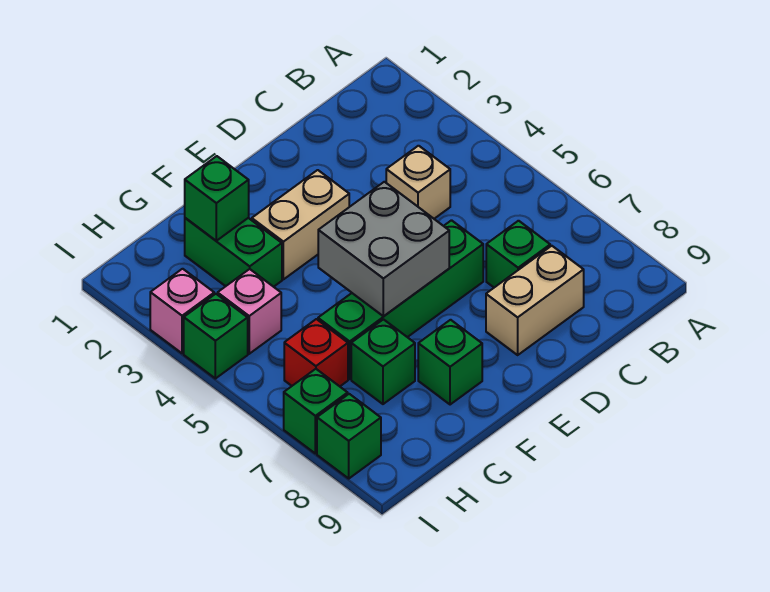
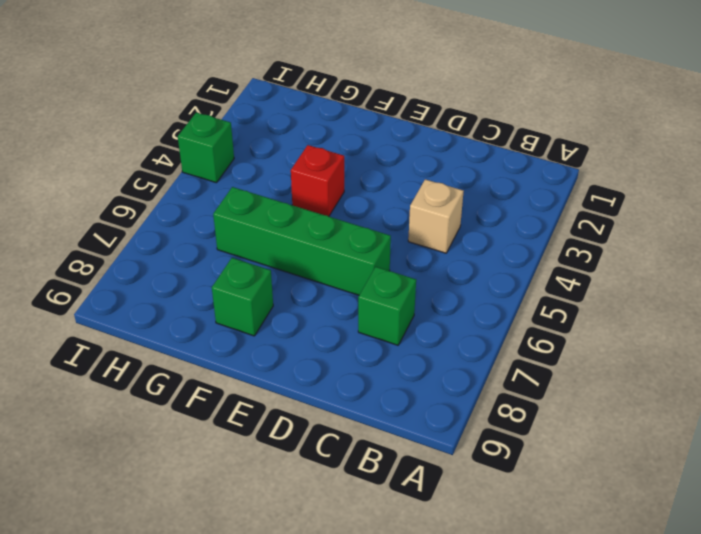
red 1x1 brick [291,145,344,216] -> red 1x1 brick moved to [284,319,348,386]
none -> tan 1x2 brick [486,246,584,355]
none -> tan 1x2 brick [252,170,349,279]
none -> green 1x2 brick [185,218,282,287]

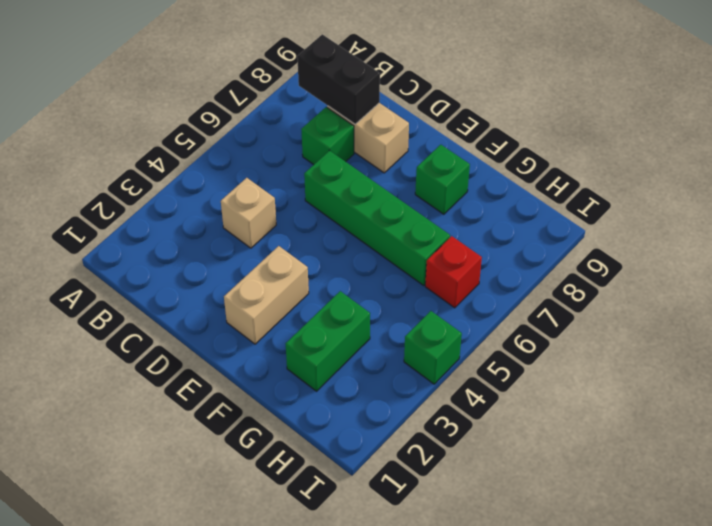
black 1x2 brick [297,34,380,124] -> none
tan 1x2 brick [224,246,309,344] -> tan 1x2 brick turned to [252,170,349,279]
none -> green 1x1 brick [351,319,415,404]
none -> pink 1x1 brick [218,269,281,354]
none -> pink 1x1 brick [150,269,214,353]

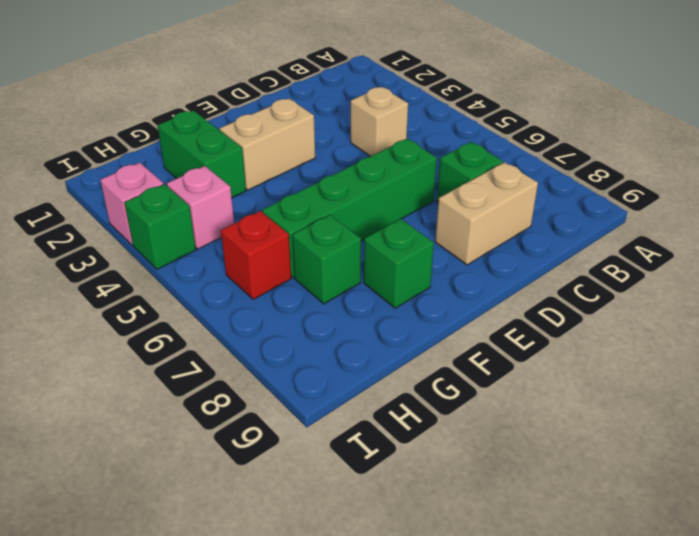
none -> green 1x1 brick [284,369,348,454]
none -> green 1x1 brick [317,394,381,478]
none -> grey 2x2 brick [318,182,449,316]

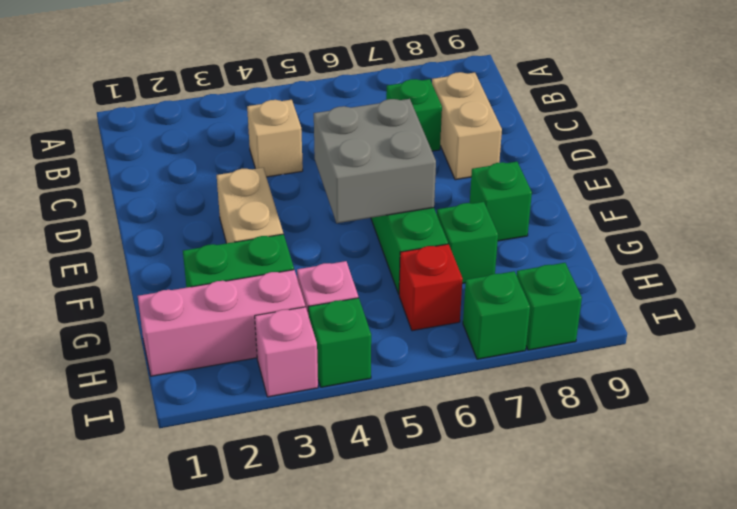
pink 1x3 brick [138,270,305,376] -> none
none -> green 1x1 brick [185,156,249,241]

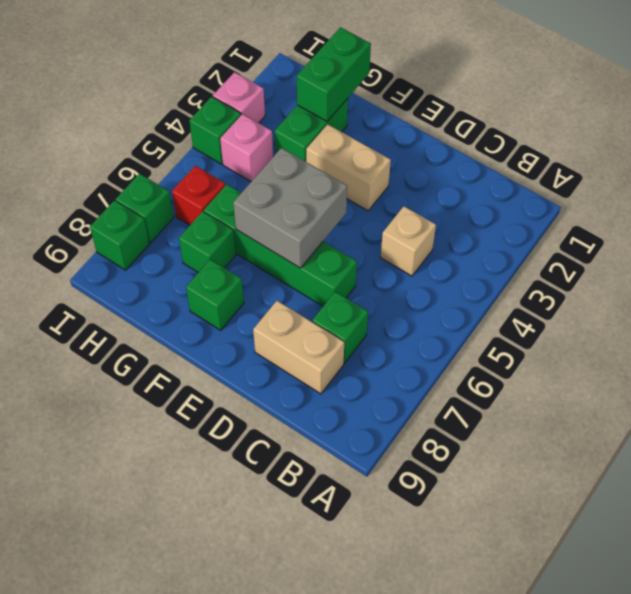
green 1x2 brick [297,27,371,121] -> green 1x1 brick [185,156,249,241]

